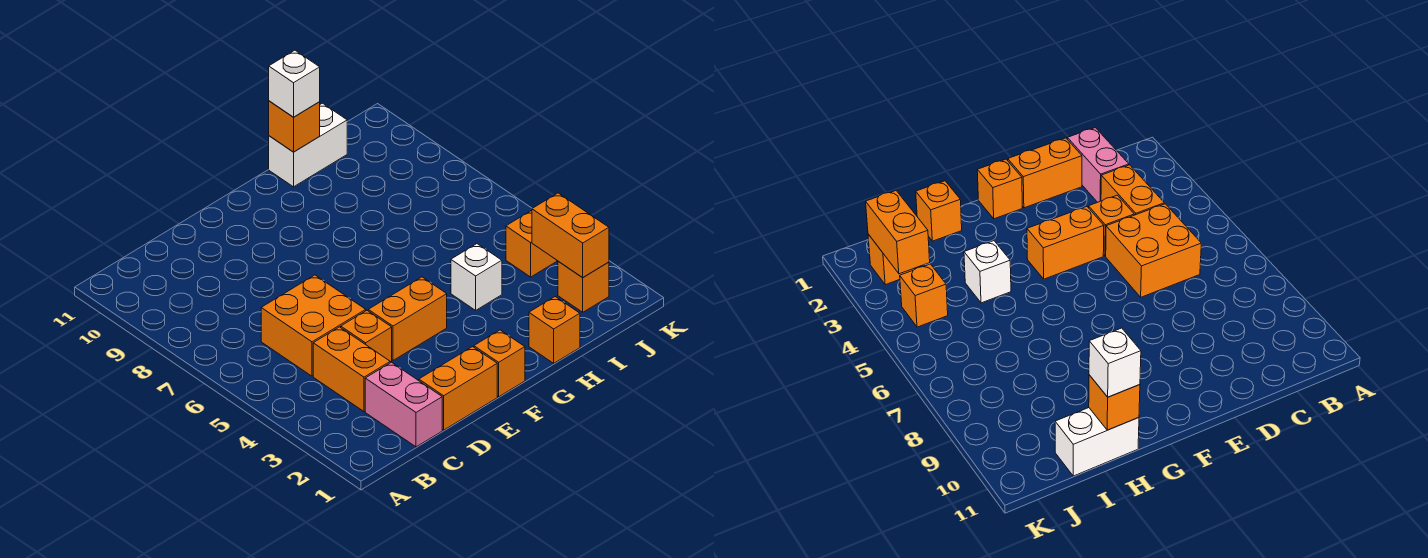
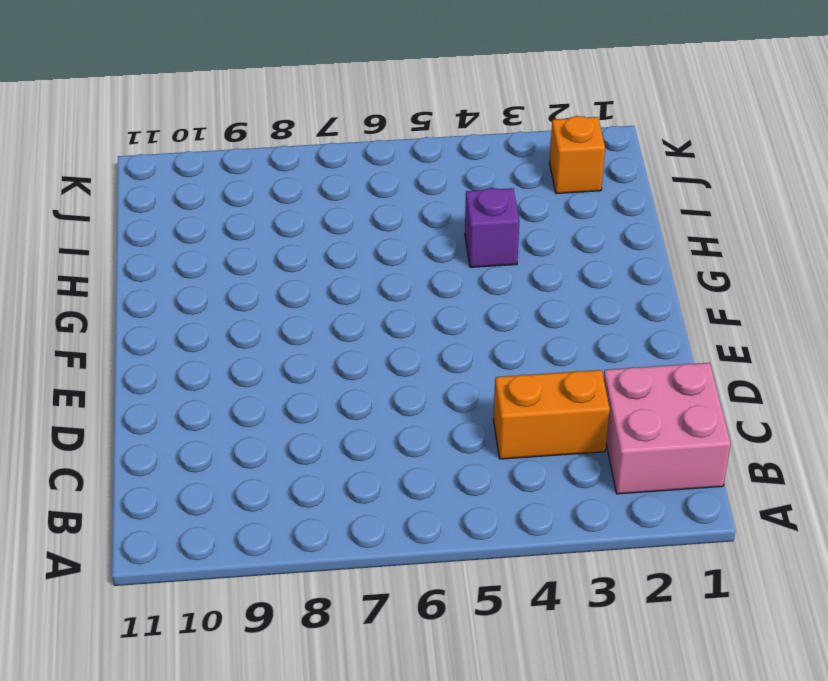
pink 2x2 brick [603,363,731,494] -> pink 1x2 brick [365,362,442,447]
purple 1x1 brick [465,188,520,267] -> white 1x1 brick [451,244,502,310]
none -> orange 2x2 brick [261,275,366,376]
none -> orange 1x2 brick [419,347,497,430]
none -> orange 1x1 brick [341,311,392,362]

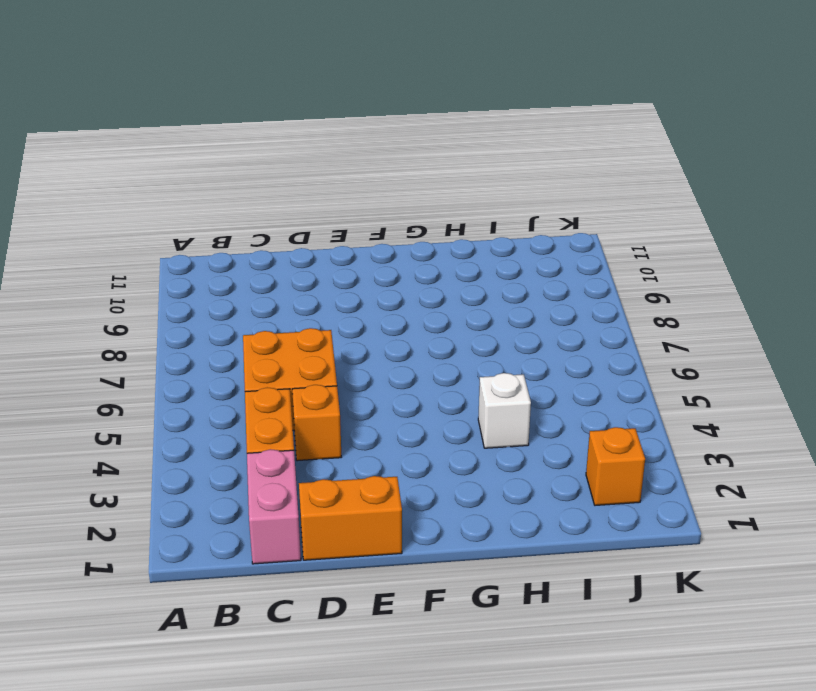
none -> orange 1x2 brick [368,277,447,360]
none -> orange 1x1 brick [474,330,525,397]
none -> orange 1x1 brick [529,297,580,363]

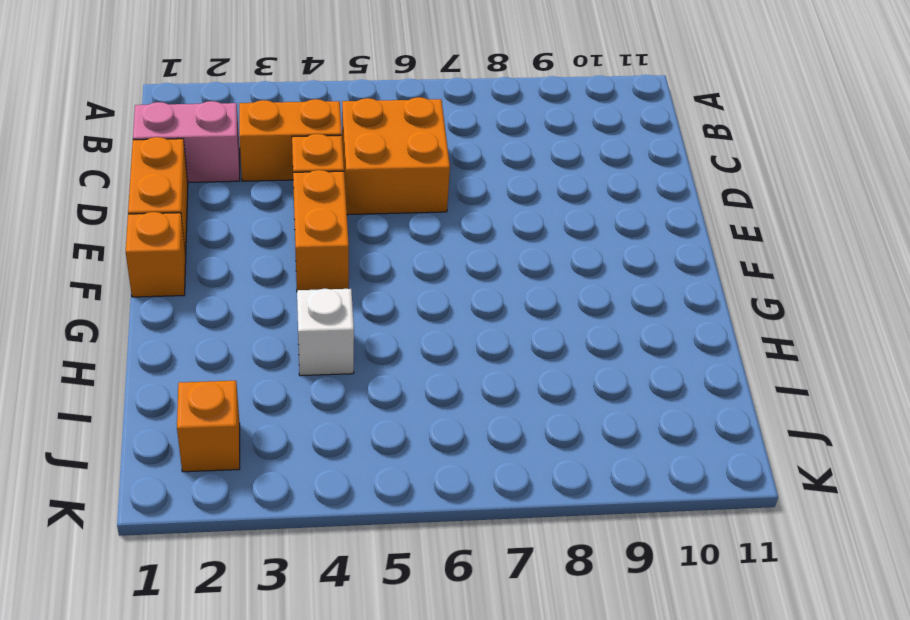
none -> orange 1x1 brick [529,297,580,363]
none -> white 1x2 brick [269,103,347,187]
none -> orange 1x1 brick [506,210,557,277]

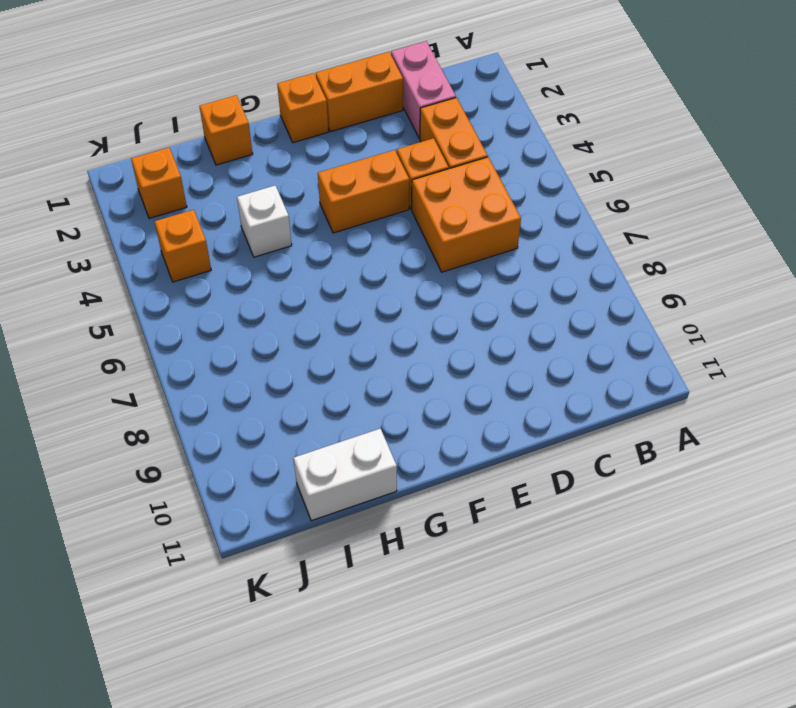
none -> orange 1x1 brick [269,101,320,152]
none -> orange 1x2 brick [532,193,609,278]
none -> white 1x1 brick [269,50,320,117]

